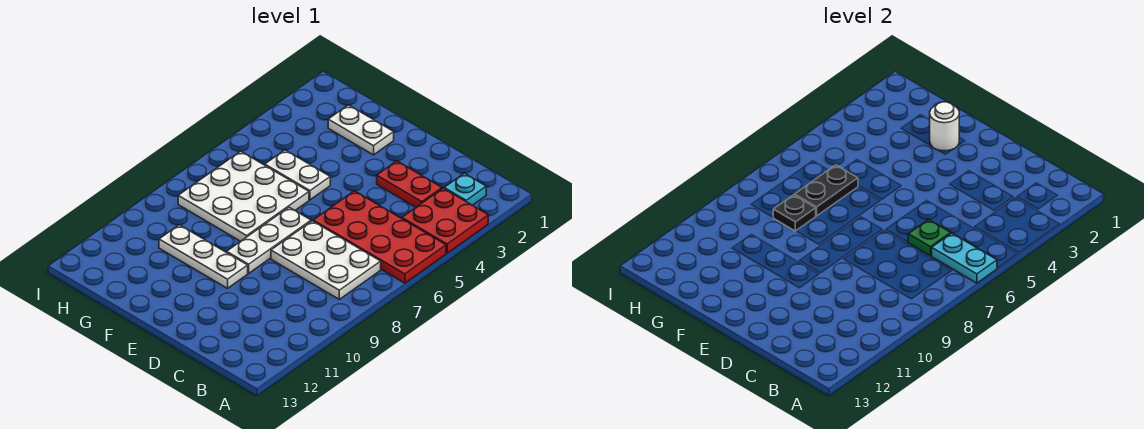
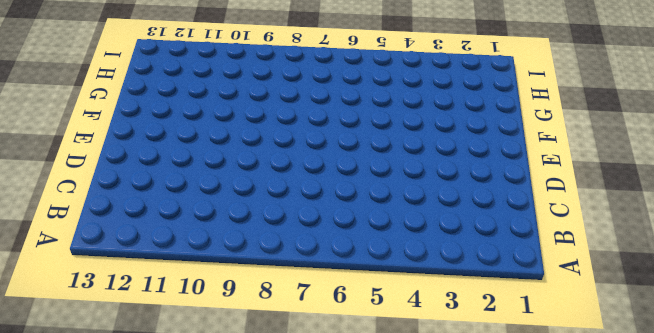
none -> red 2x2 plate [402,188,488,253]
none -> red 2x4 plate [313,191,446,283]
none -> cyan 1x1 plate [444,173,486,205]

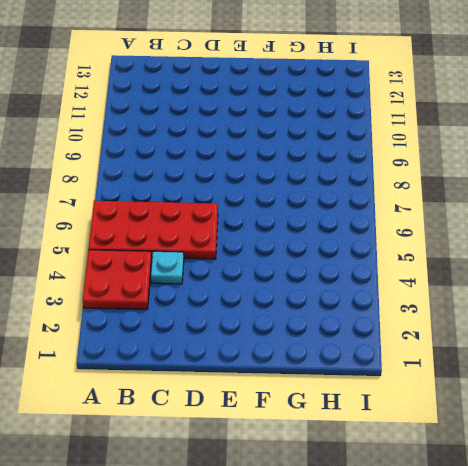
cyan 1x1 plate [151,251,184,284] -> cyan 1x1 plate moved to [444,173,486,205]
none -> white 2x3 plate [271,221,381,299]
none -> red 1x2 plate [377,161,442,207]
none -> white 1x3 plate [227,207,311,273]

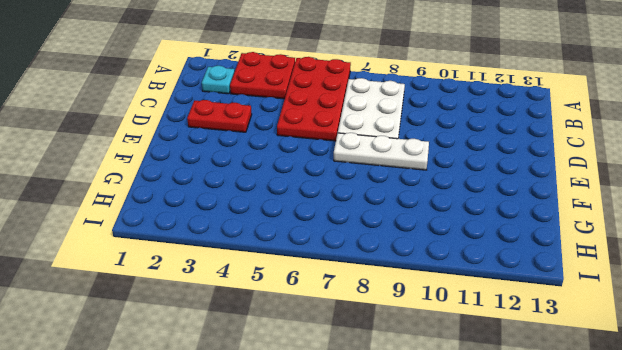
red 1x2 plate [187,100,252,132] -> red 1x2 plate turned to [377,161,442,207]
none -> white 1x3 plate [159,225,248,288]
none -> white 1x2 plate [328,105,394,155]
none -> white 1x2 plate [265,150,330,200]

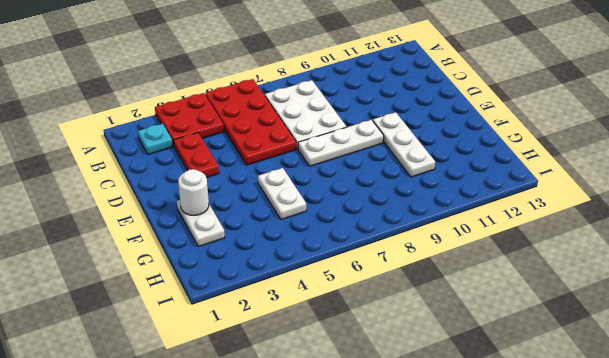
none -> white 3x3 plate [178,151,309,241]
none -> cyan 1x2 plate [932,233,997,283]
none -> green 1x1 plate [908,220,951,256]

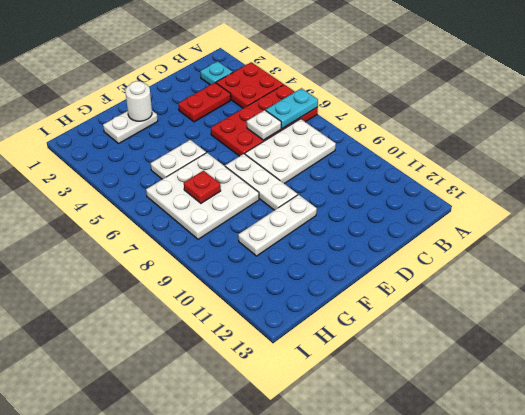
white 1x1 plate [247,110,281,140] -> green 1x1 plate [908,220,951,256]
red 1x1 plate [184,171,221,203] -> black 1x2 plate [795,165,858,216]
none -> black 1x1 plate [773,195,816,231]

